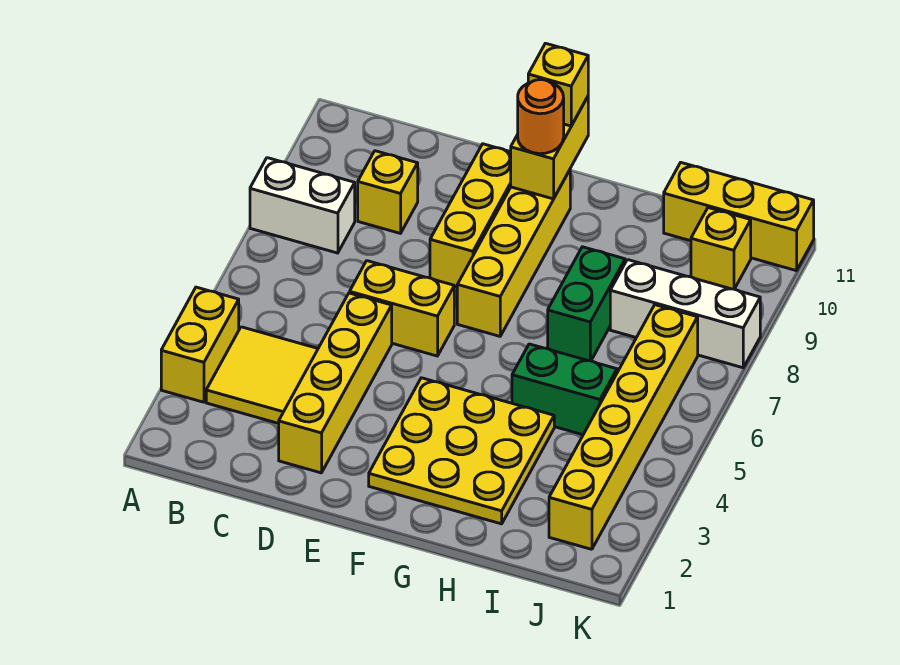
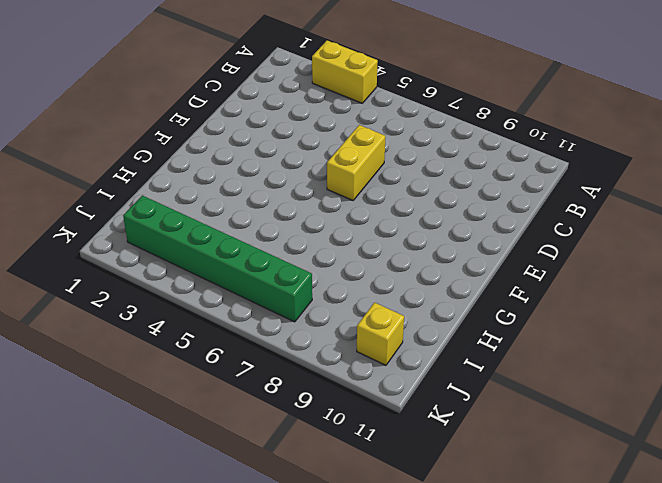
green 1x6 brick [123,196,312,322] -> yellow 1x6 brick [549,305,698,549]
none -> white 1x2 brick [250,158,355,253]
none -> yellow 2x2 tile [206,327,318,423]
none -> yellow 1x1 brick [358,151,418,233]

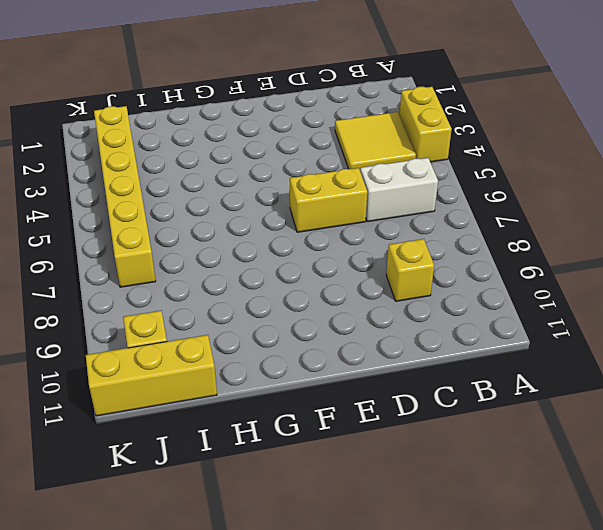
white 1x2 brick [360,158,438,222] -> white 1x2 brick moved to [250,158,355,253]
none -> yellow 1x4 brick [279,293,392,473]
none -> yellow 1x3 brick [430,144,511,287]
none -> yellow 3x3 plate [369,378,554,524]

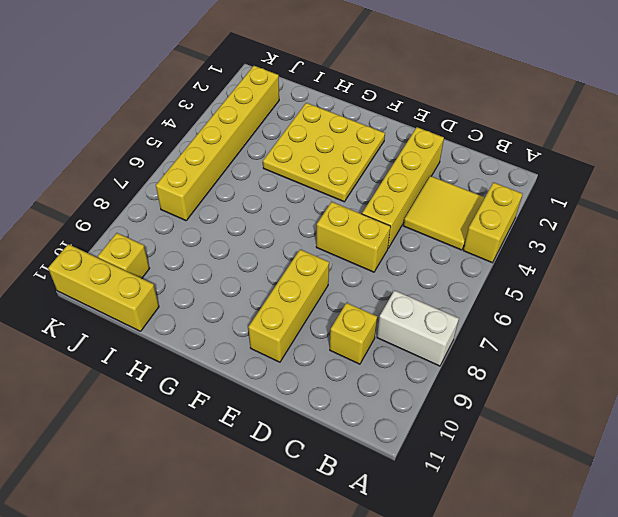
none -> yellow 1x4 brick [457,170,570,336]
none -> green 1x2 brick [512,344,617,435]
none -> green 1x2 brick [548,247,625,361]

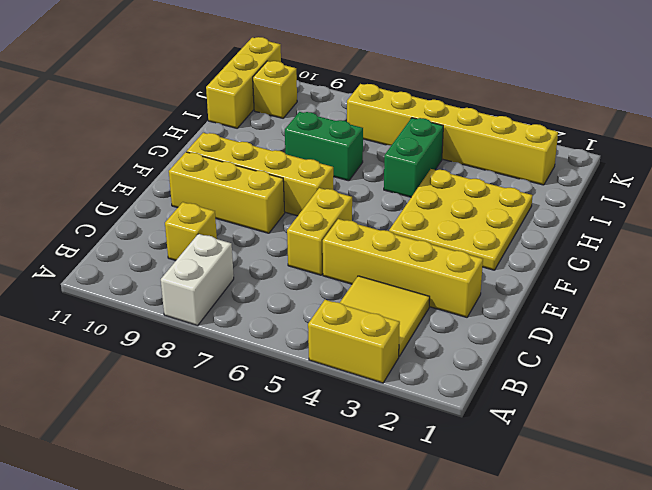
none -> white 1x3 brick [610,260,760,368]
none -> yellow 1x2 brick [511,97,588,199]
none -> orange 1x1 round brick [518,80,564,154]

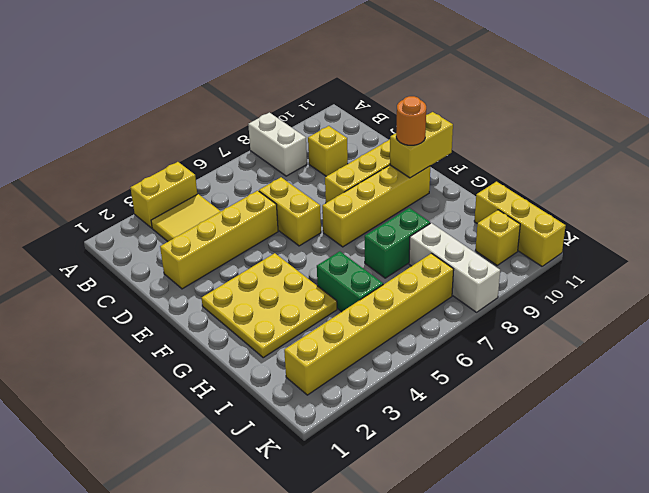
none -> yellow 1x1 brick [528,43,588,126]

